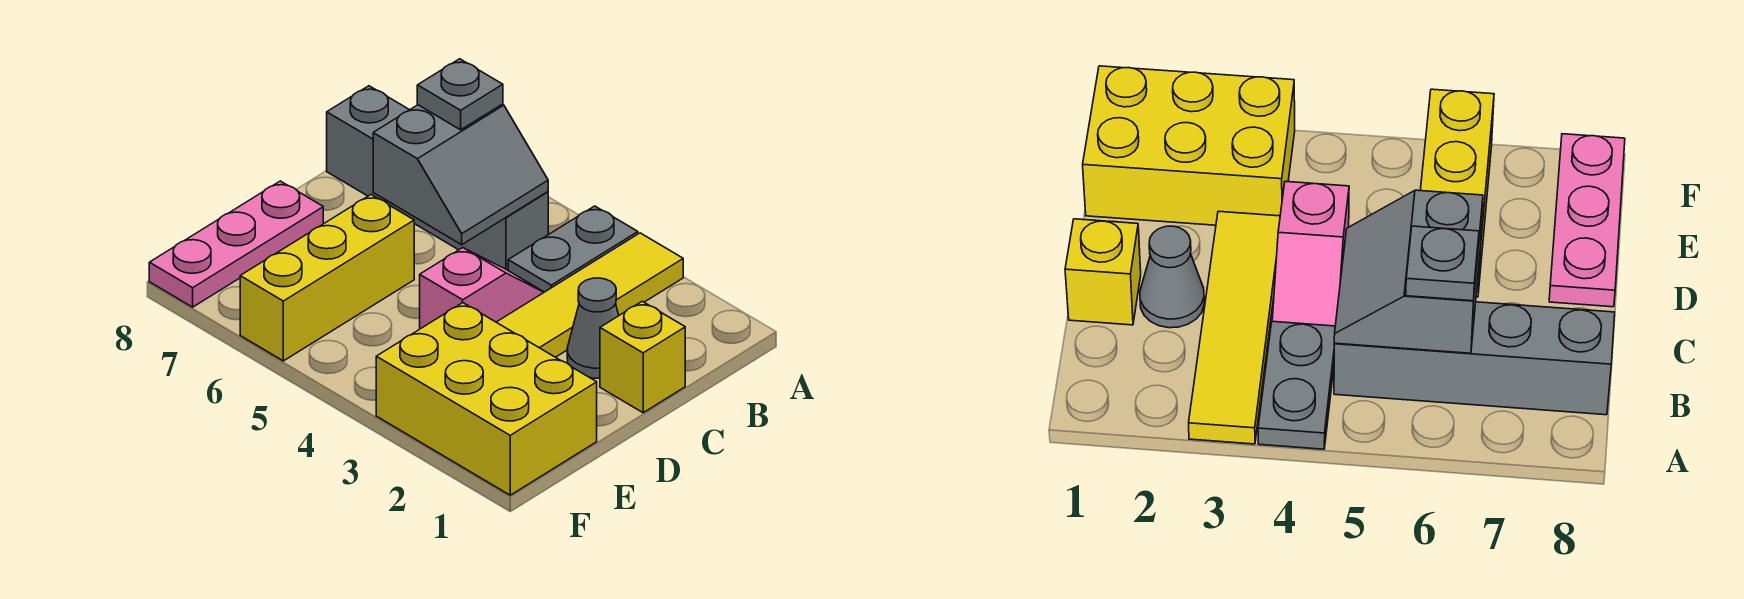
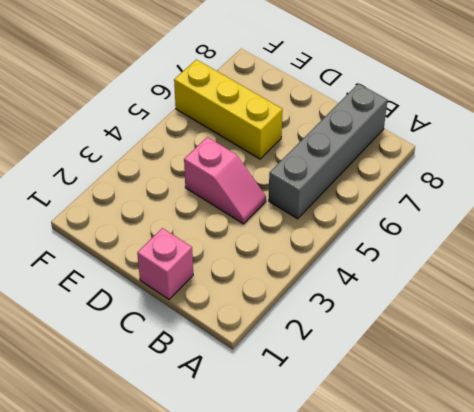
pink 1x1 brick [137,228,193,299] -> yellow 1x1 brick [600,301,685,413]
none -> yellow 1x4 tile [497,233,683,357]
none -> grey 1x2 plate [508,206,638,292]

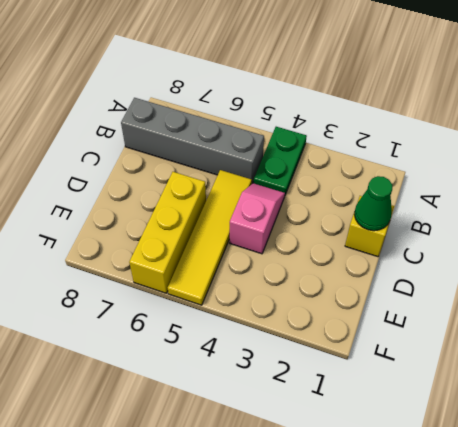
green 1x2 plate [254,127,307,194] -> grey 1x2 plate [508,206,638,292]
green 1x1 cone [354,176,392,231] -> none
yellow 1x4 tile [168,170,252,305] -> yellow 1x4 tile moved to [497,233,683,357]
none -> grey 1x1 cone [567,278,619,378]
none -> pink 1x3 plate [149,181,323,307]

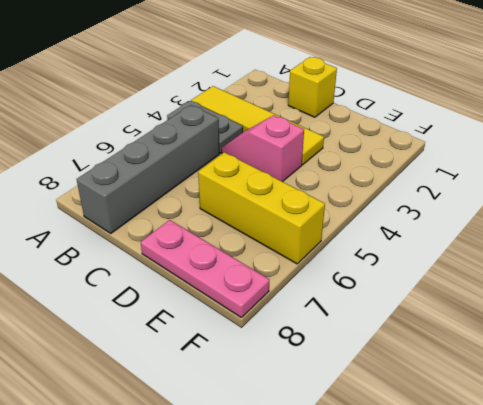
none -> grey 1x1 cone [567,278,619,378]
none -> yellow 2x3 brick [376,303,597,495]

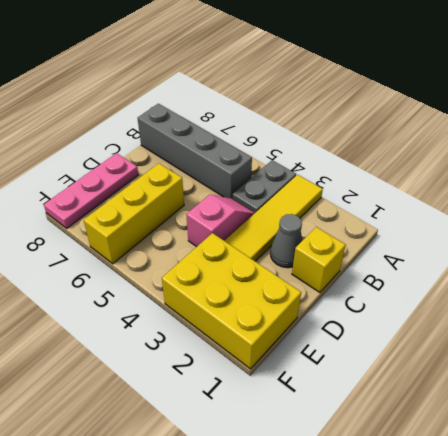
none -> grey 2x2 slope [373,104,548,245]
none -> grey 1x1 plate [417,59,503,130]

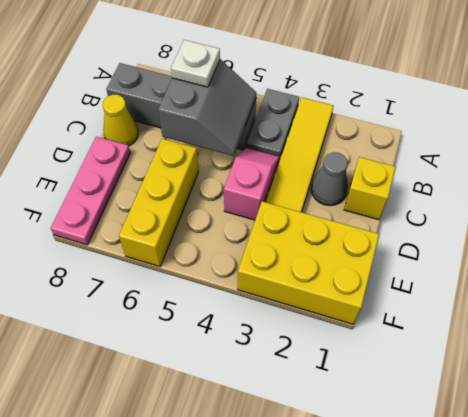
white 1x1 plate [171,40,220,87] -> grey 1x1 plate [417,59,503,130]
yellow 1x1 cone [103,95,138,146] -> none

